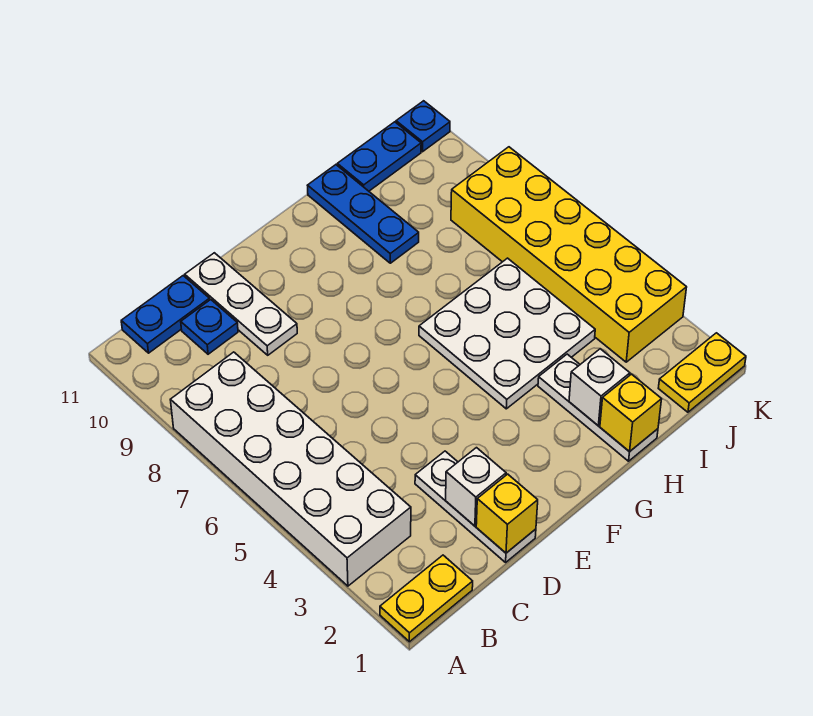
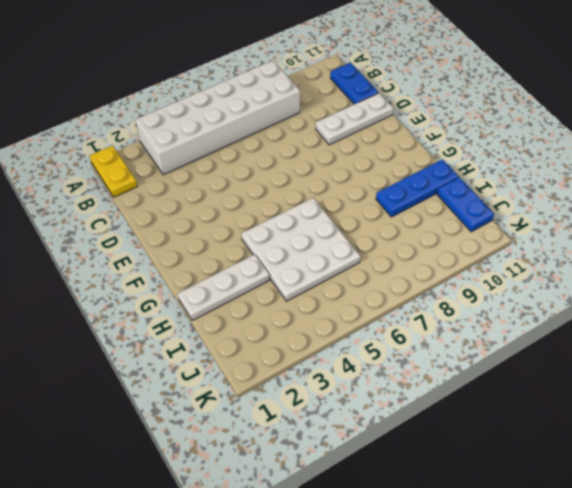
none -> blue 1x1 plate [181,300,238,354]
none -> white 1x3 plate [415,451,536,562]
none -> yellow 1x2 plate [658,333,746,412]

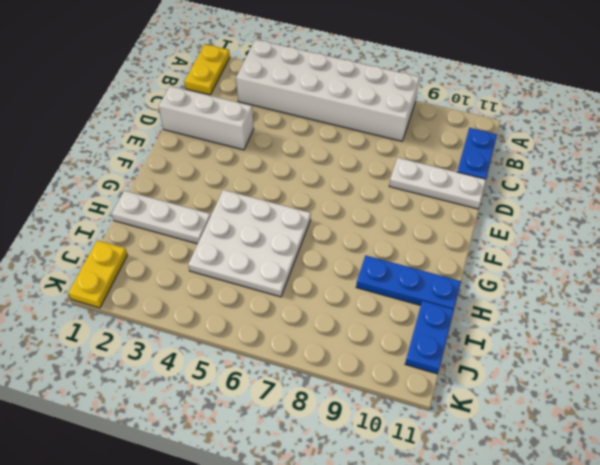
white 1x3 brick [159,86,254,150] -> white 1x3 plate [415,451,536,562]
none -> blue 1x1 plate [181,300,238,354]
none -> yellow 2x6 brick [451,147,687,362]
none -> blue 1x1 plate [396,101,450,152]

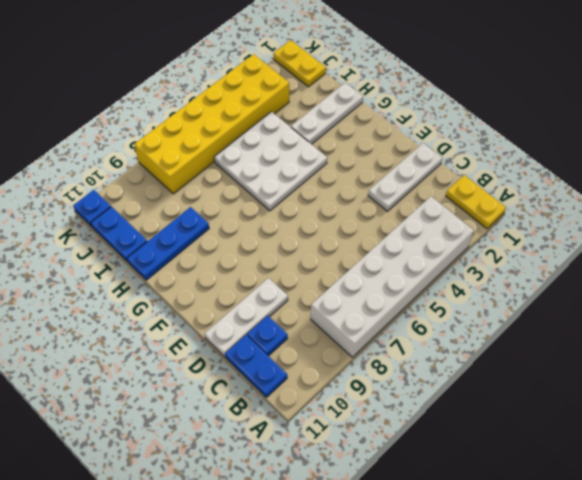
none -> yellow 1x1 brick [476,474,538,553]
none -> white 1x1 brick [446,448,506,526]
none -> yellow 1x1 brick [600,374,662,452]

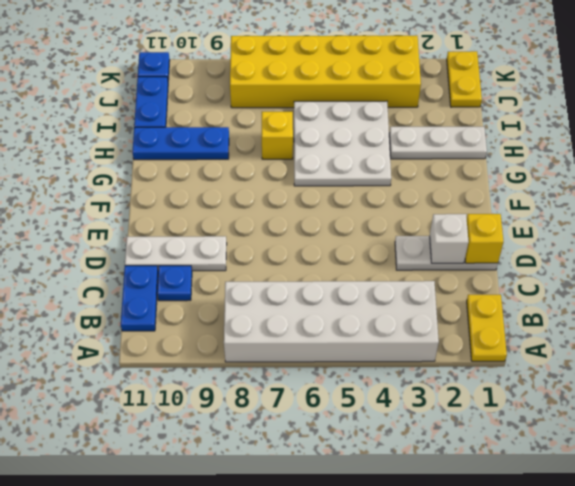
yellow 1x1 brick [262,112,293,159] -> yellow 1x1 brick moved to [600,374,662,452]
none -> white 1x1 brick [569,349,630,426]

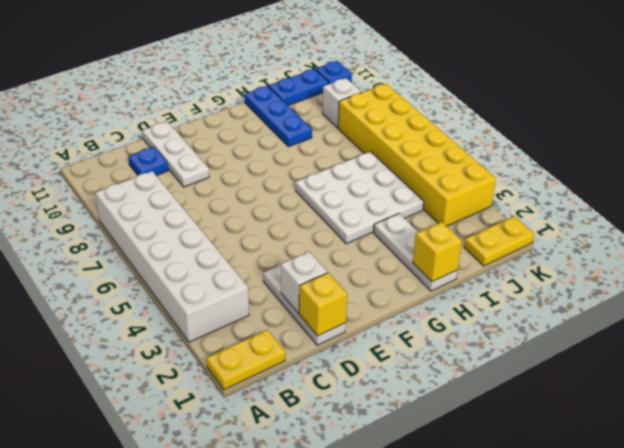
white 1x1 brick [322,78,361,128] -> white 1x1 brick moved to [569,349,630,426]
none -> blue 1x2 plate [121,276,210,353]

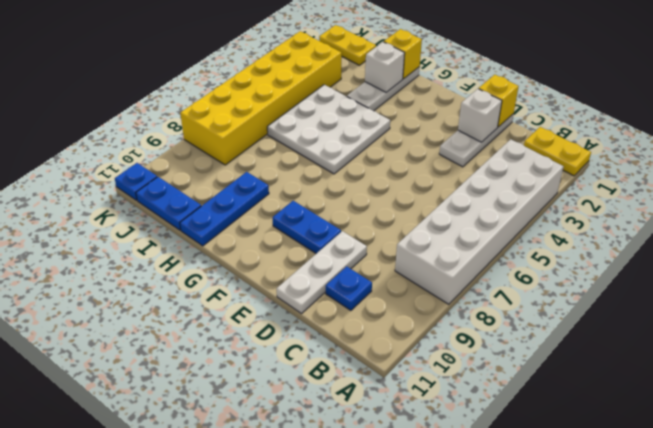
blue 1x2 plate [272,201,341,254] -> blue 1x2 plate moved to [121,276,210,353]

